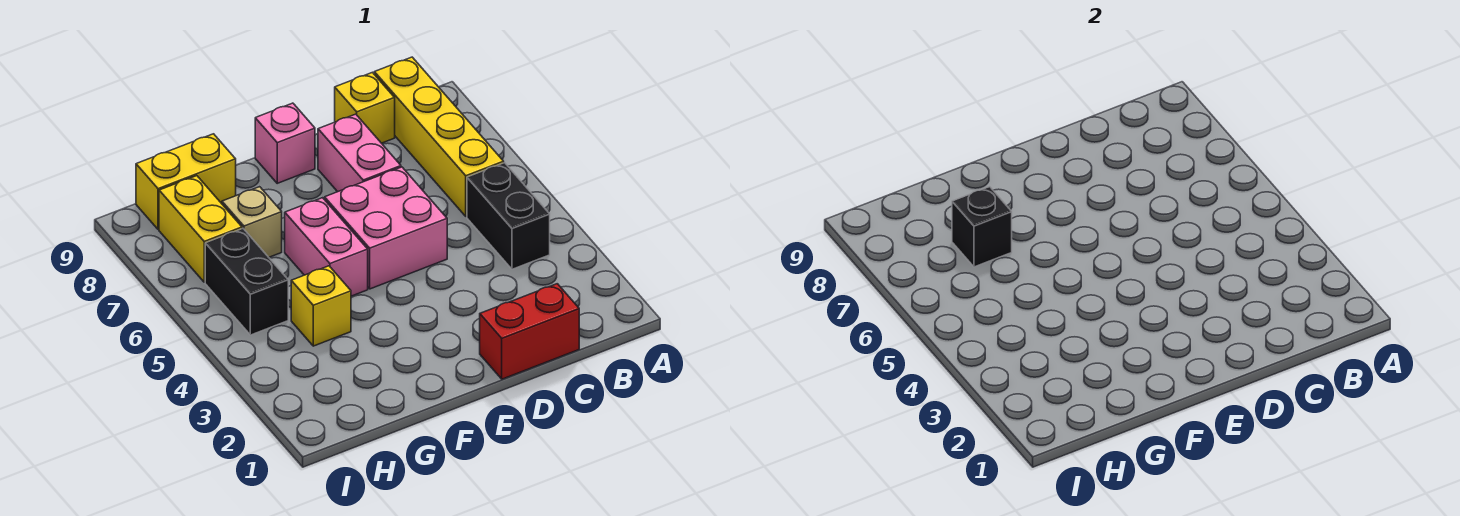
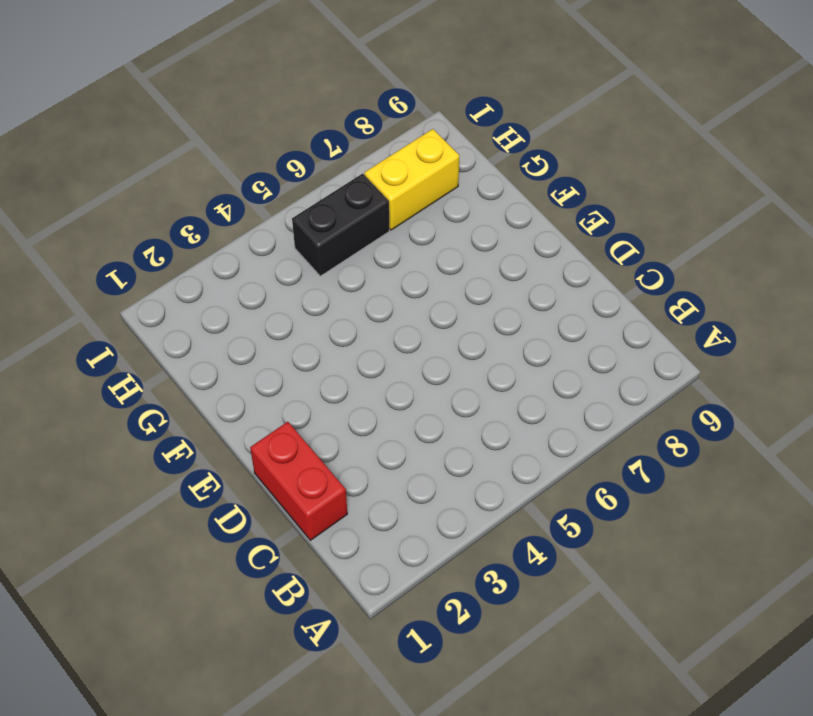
none -> black 1x2 brick [467,163,550,269]
none -> yellow 1x4 brick [374,57,504,216]
none -> yellow 1x1 brick [335,72,395,143]

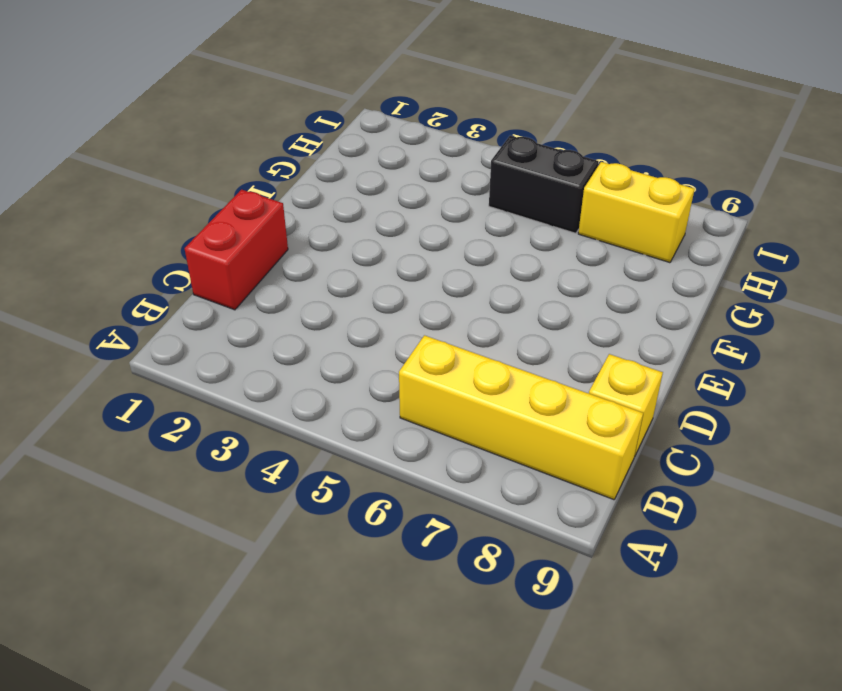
none -> black 1x2 brick [467,163,550,269]
none -> pink 2x2 brick [325,167,447,289]
none -> pink 1x2 brick [318,114,401,192]

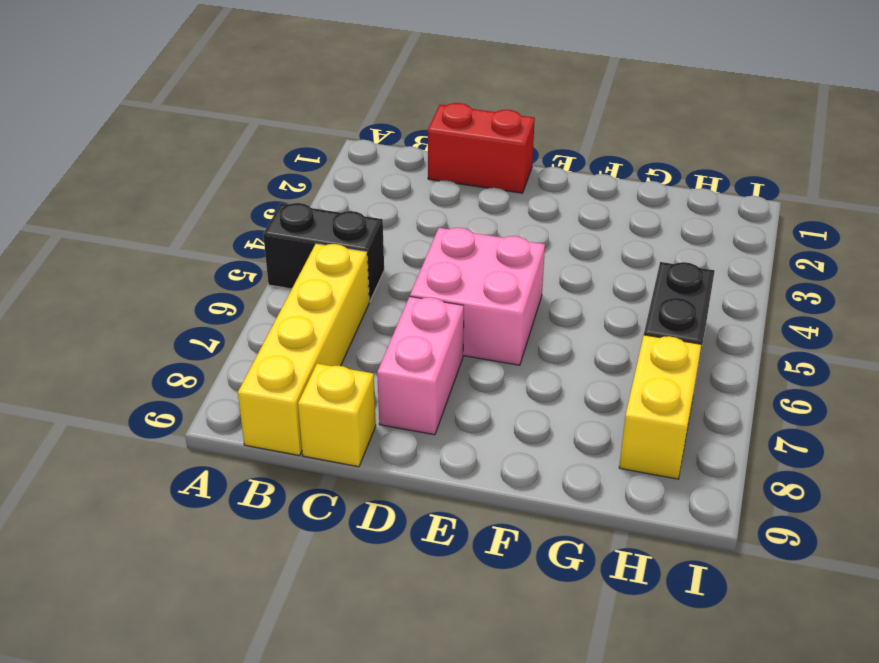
black 1x2 brick [263,203,384,302] -> black 1x2 brick turned to [467,163,550,269]
none -> pink 1x1 brick [255,103,315,183]
none -> pink 1x2 brick [285,198,368,296]
none -> yellow 1x1 brick [291,266,351,346]

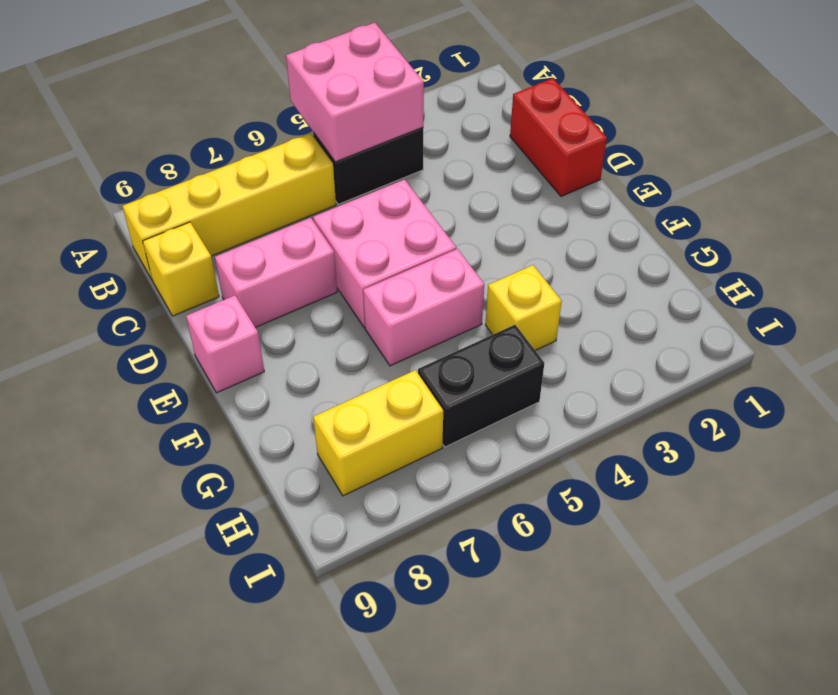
pink 2x2 brick [286,23,424,162] -> none
none -> tan 1x1 brick [222,187,282,257]
none -> yellow 1x2 brick [136,134,236,229]
none -> black 1x1 brick [952,187,1012,267]

